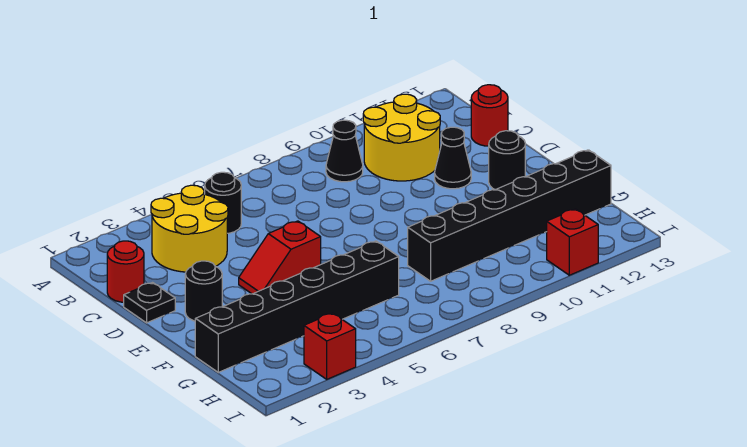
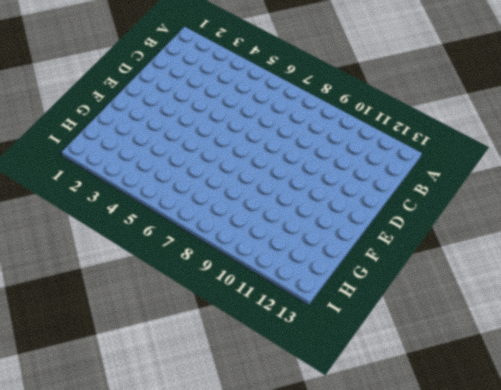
none -> yellow 2x2 round brick [151,185,228,272]
none -> black 1x1 round brick [204,172,241,233]
none -> black 1x1 cone [326,120,363,182]

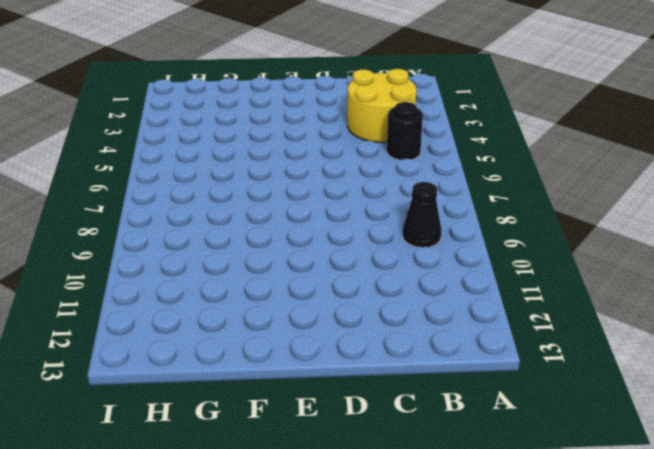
none -> yellow 2x2 round brick [363,94,440,181]
none -> red 1x1 round brick [107,241,144,302]
none -> red 1x1 round brick [471,85,508,146]

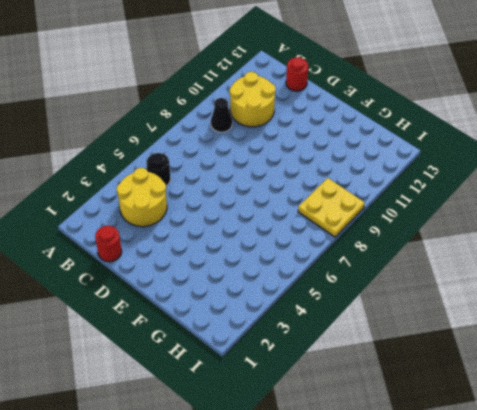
yellow 2x2 plate [298,178,365,237] -> none
none -> black 1x1 plate [124,283,175,323]
none -> black 1x1 cone [435,127,471,189]
none -> black 1x1 round brick [185,261,222,321]

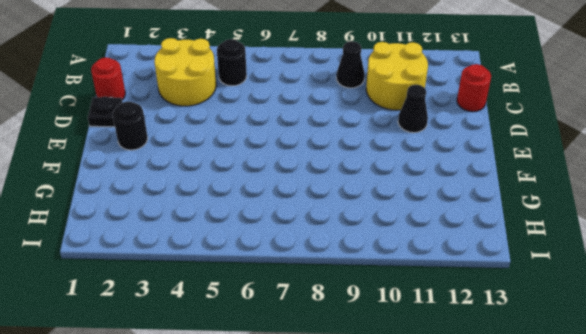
none -> red 1x2 slope [239,221,321,294]
none -> black 1x1 round brick [489,131,525,190]
none -> black 1x6 brick [195,241,399,372]

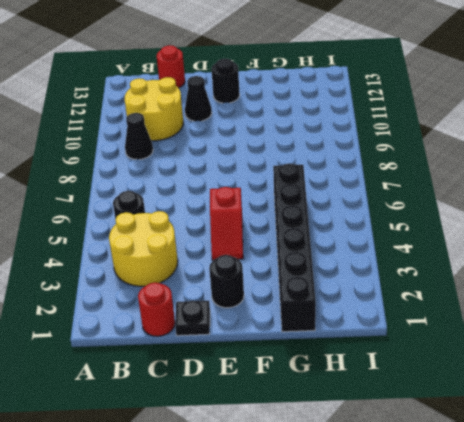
none -> black 1x6 brick [408,150,611,281]
none -> red 1x1 brick [304,313,356,379]
none -> red 1x1 brick [547,209,598,275]

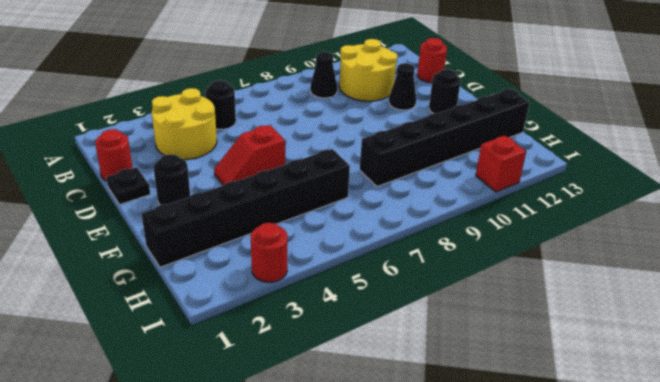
red 1x1 round brick [251,223,287,282] -> red 1x1 brick [304,313,356,379]

